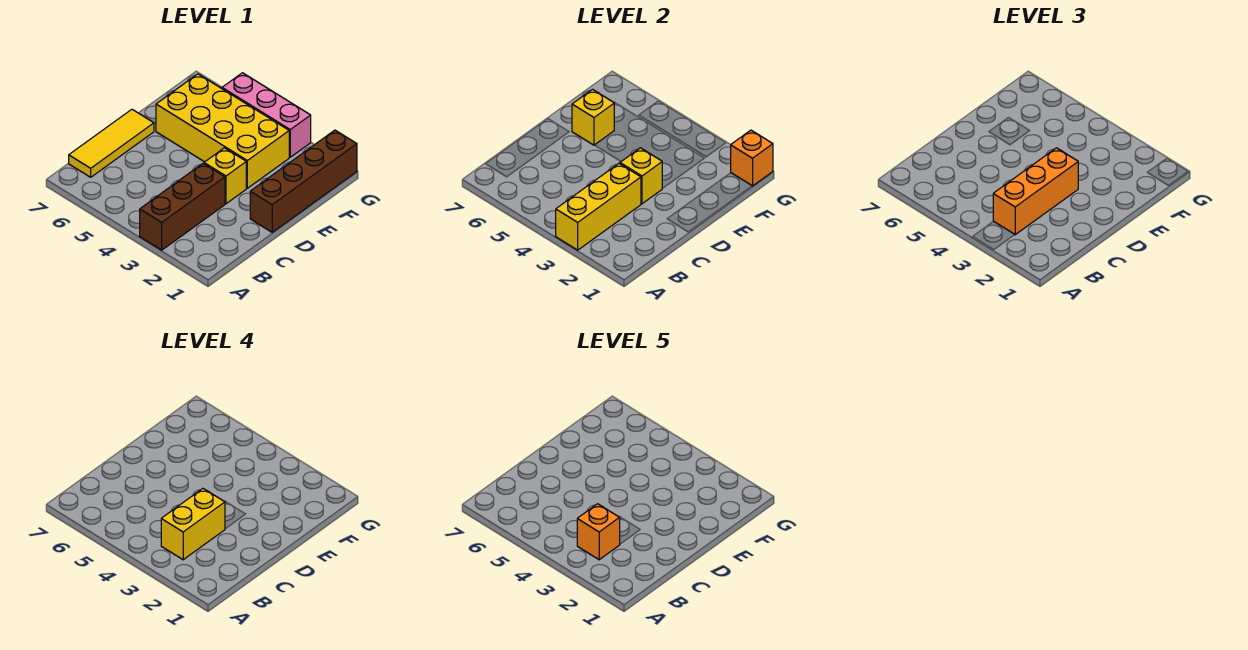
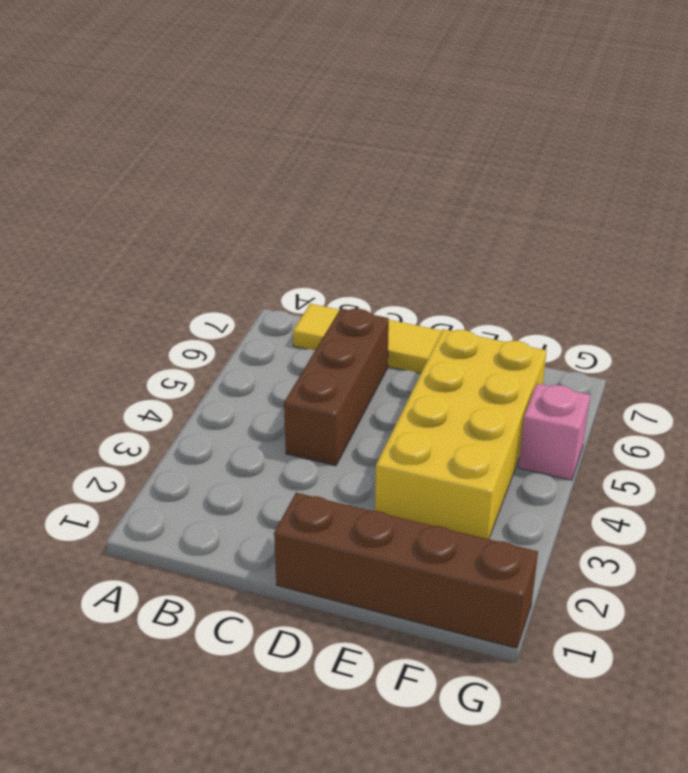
brown 1x3 brick [284,308,389,466] -> brown 1x3 brick turned to [140,164,225,250]
pink 1x1 brick [519,384,590,480] -> pink 1x3 brick [222,73,311,157]
none -> yellow 1x1 brick [204,148,246,204]
none -> yellow 1x3 brick [556,164,641,250]
none -> yellow 1x1 brick [620,148,662,204]

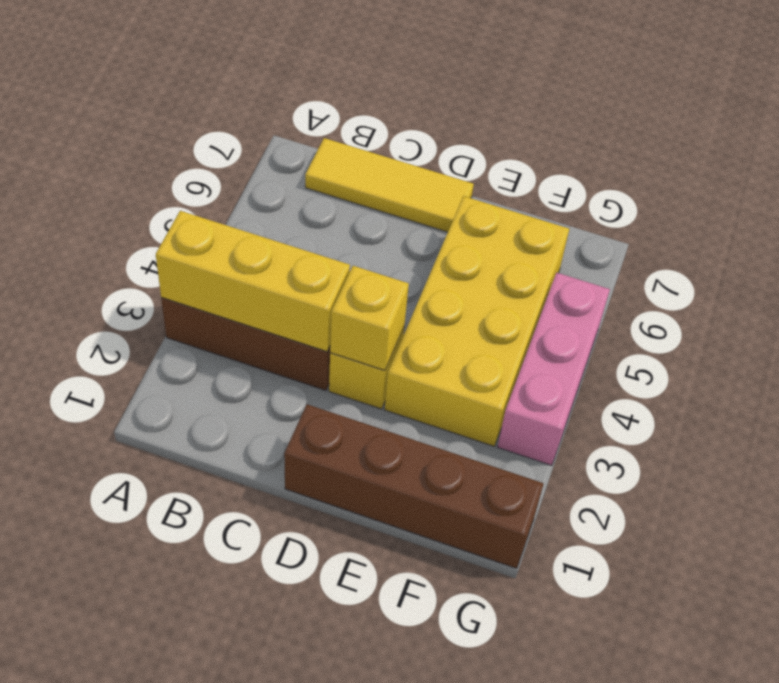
none -> yellow 1x1 brick [572,90,614,145]
none -> orange 1x1 brick [731,130,773,186]
none -> orange 1x3 brick [993,148,1078,235]

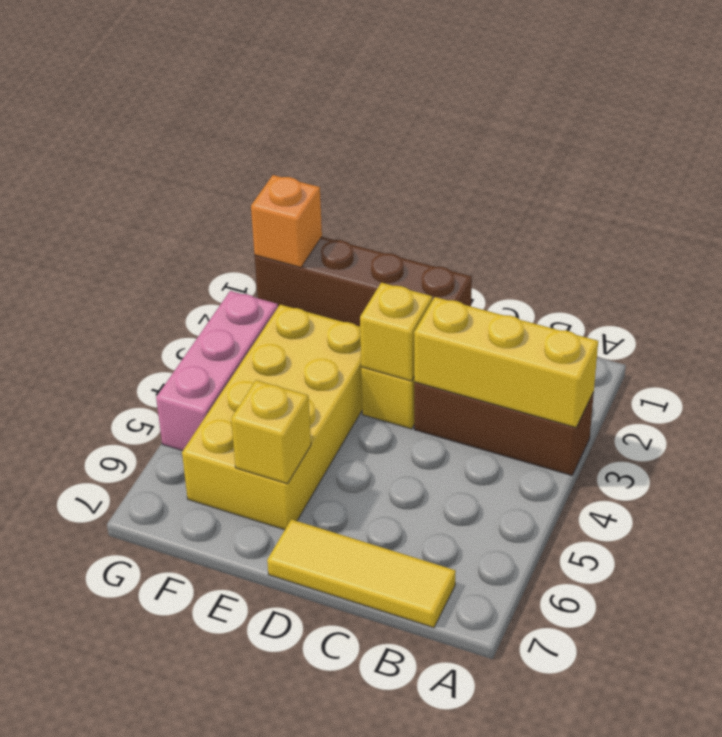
none -> orange 1x3 brick [993,148,1078,235]
none -> yellow 1x2 brick [161,489,225,560]
none -> orange 1x1 brick [577,504,620,560]

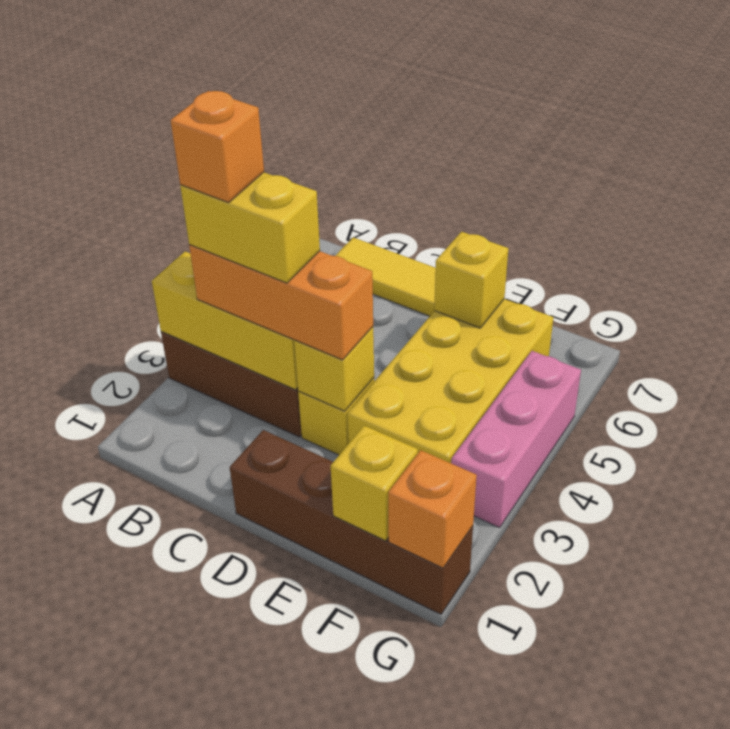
yellow 1x1 brick [331,426,418,541] -> none

